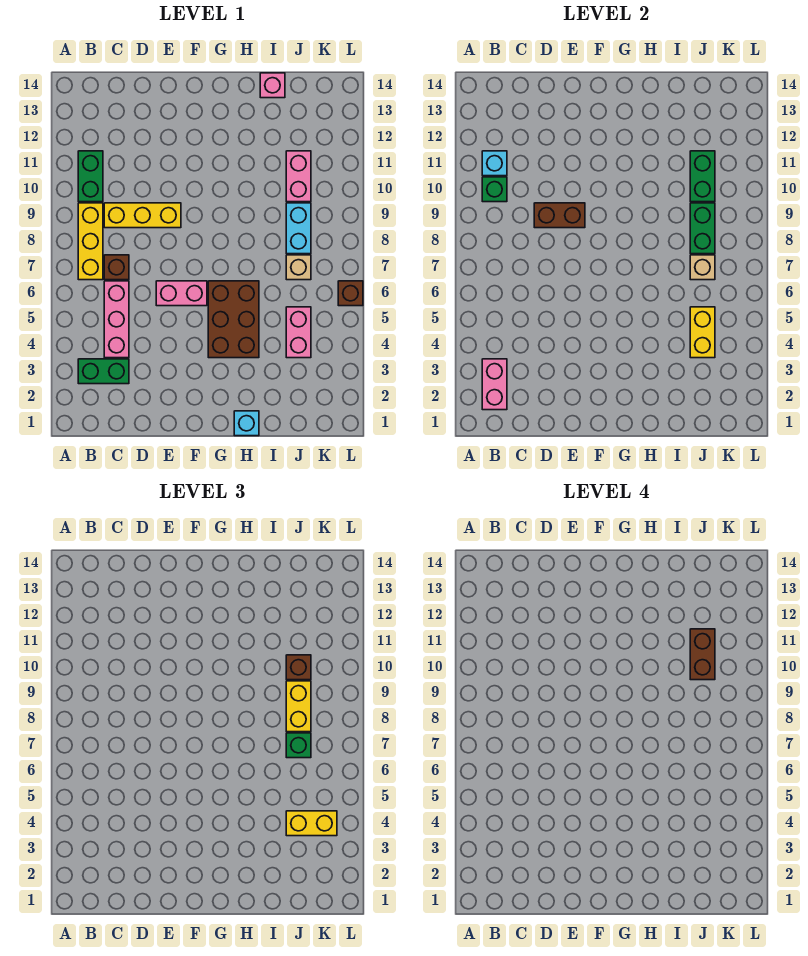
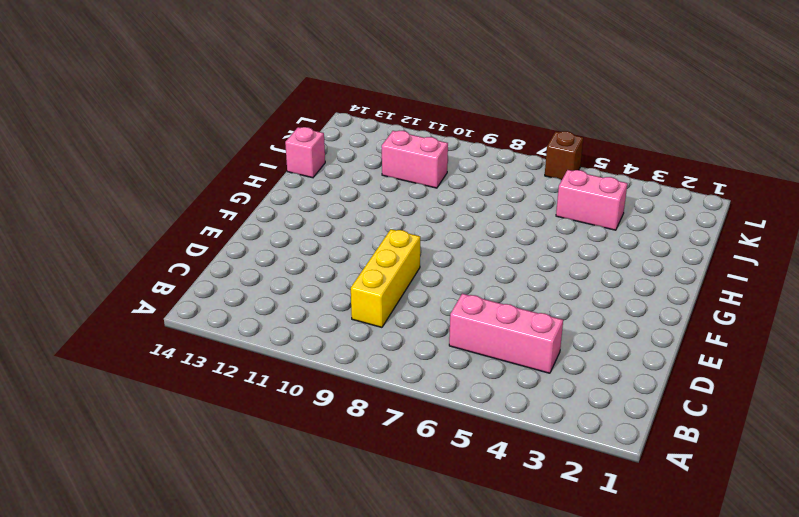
none -> green 1x2 brick [78,359,129,384]
none -> yellow 1x3 brick [78,203,103,280]
none -> green 1x2 brick [78,151,103,202]

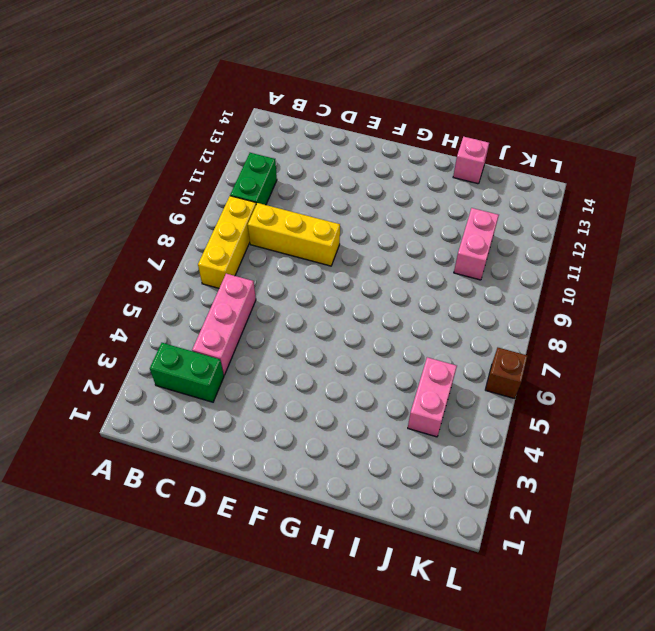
none -> brown 1x1 brick [104,255,129,280]
none -> pink 1x2 brick [156,281,207,306]
none -> brown 2x3 brick [208,281,259,358]

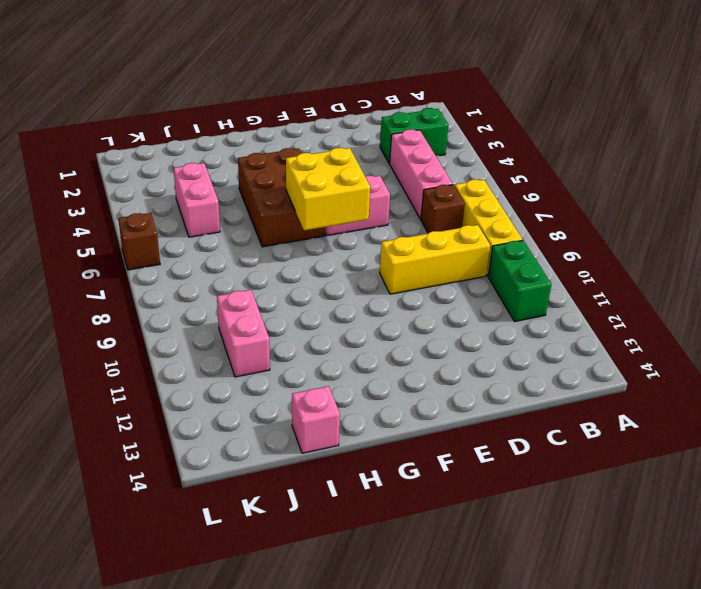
yellow 2x2 brick [286,148,370,230] -> none
none -> cyan 1x1 brick [234,411,259,436]
none -> tan 1x1 brick [286,255,311,280]
none -> cyan 1x2 brick [286,203,311,254]

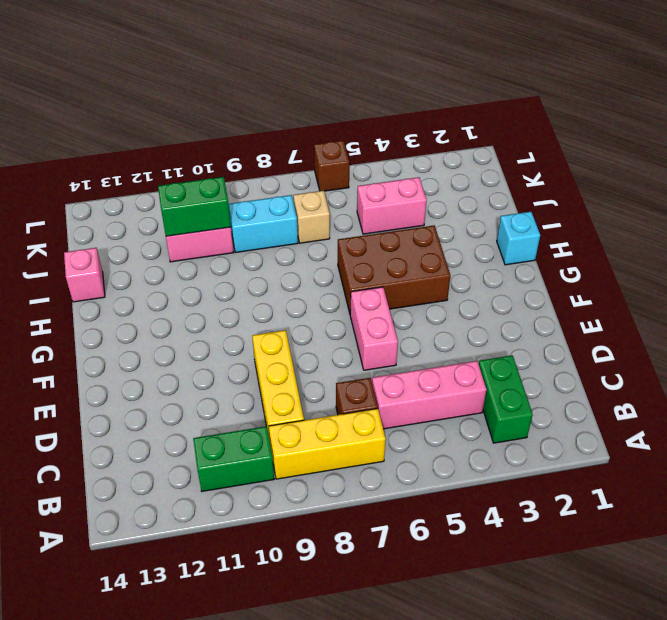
none -> pink 1x2 brick [482,359,507,410]
none -> green 1x1 brick [482,177,507,202]
none -> cyan 1x1 brick [482,151,507,176]

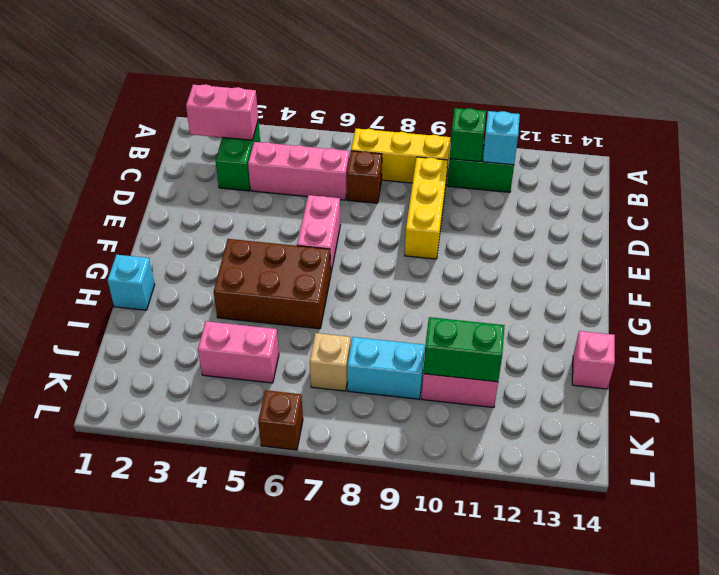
none -> brown 1x2 brick [534,203,585,228]
none -> yellow 1x2 brick [690,307,715,358]
none -> tan 1x1 brick [690,255,715,280]

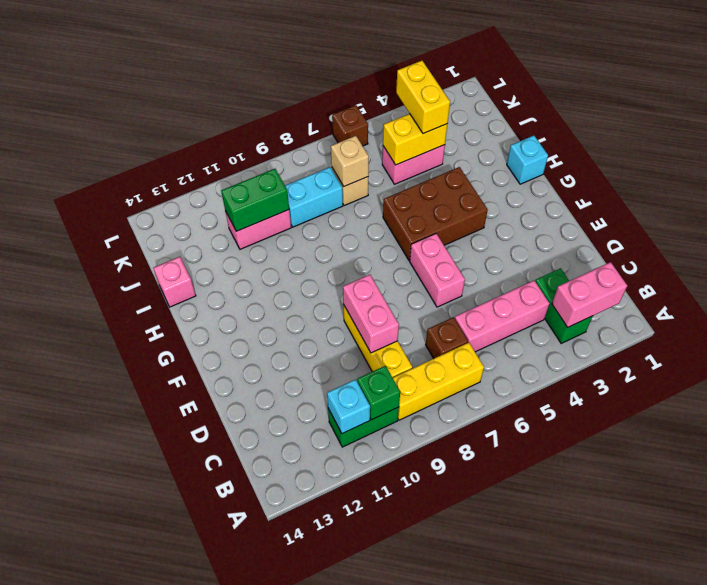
pink 1x2 brick [343,275,399,353] -> brown 1x2 brick [534,203,585,228]
none -> green 1x2 brick [690,203,715,254]
none -> green 1x1 brick [286,733,311,758]
none -> yellow 1x2 brick [286,681,311,732]

